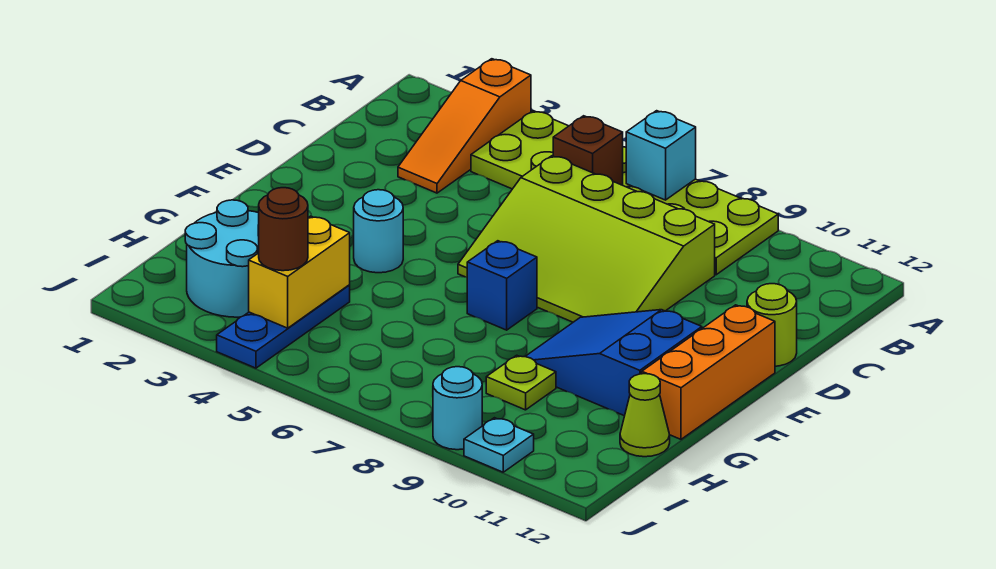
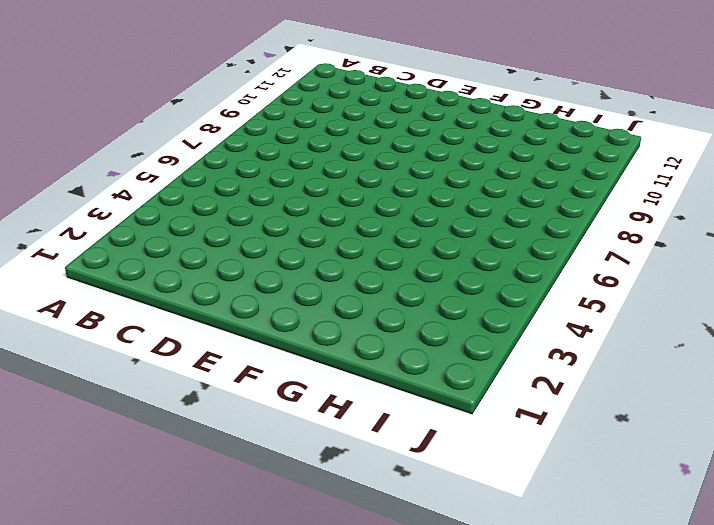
none -> orange 1x3 slope [398,59,531,193]
none -> lime 2x6 plate [471,111,778,275]
none -> lime 3x4 slope [458,156,715,322]

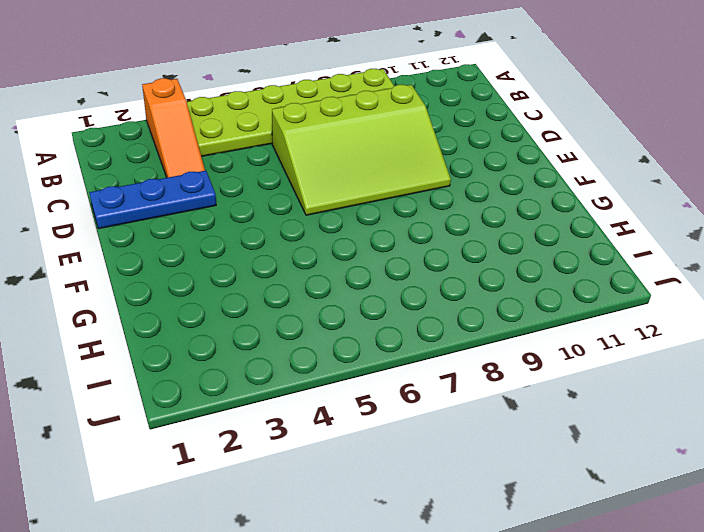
blue 1x3 plate [89,171,216,229] -> blue 1x3 plate turned to [217,285,350,368]
none -> lime 1x1 round brick [747,284,797,366]
none -> orange 1x3 brick [642,305,775,439]
none -> cyan 1x1 round brick [354,190,403,273]

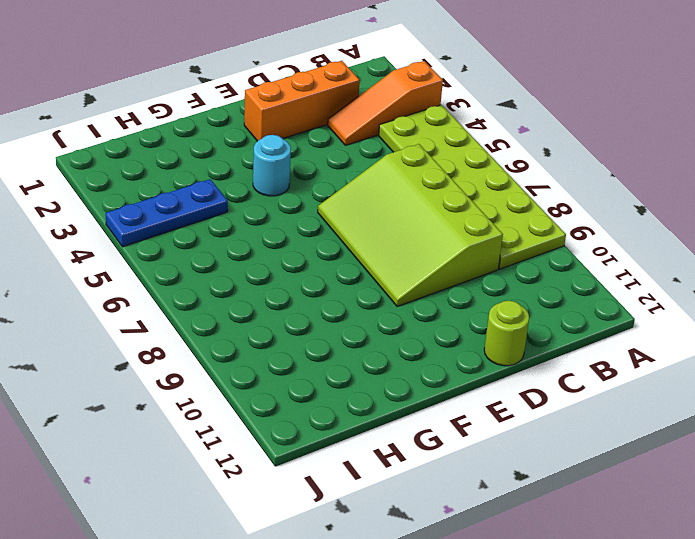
orange 1x3 brick [244,61,360,141] -> orange 1x3 brick moved to [642,305,775,439]
none -> blue 1x1 brick [467,241,537,330]
none -> blue 2x3 slope [525,310,702,416]
none -> cyan 2x2 round brick [185,200,259,317]

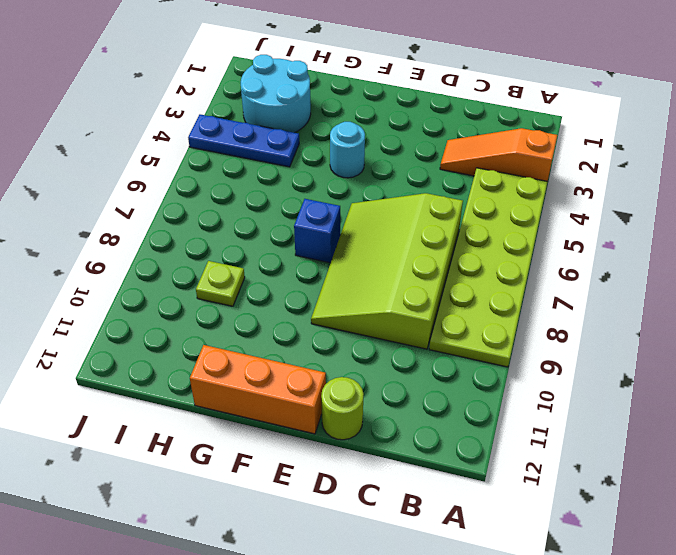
none -> blue 2x3 slope [525,310,702,416]
none -> lime 1x1 cone [620,374,670,457]
none -> cyan 1x1 round brick [433,367,482,450]

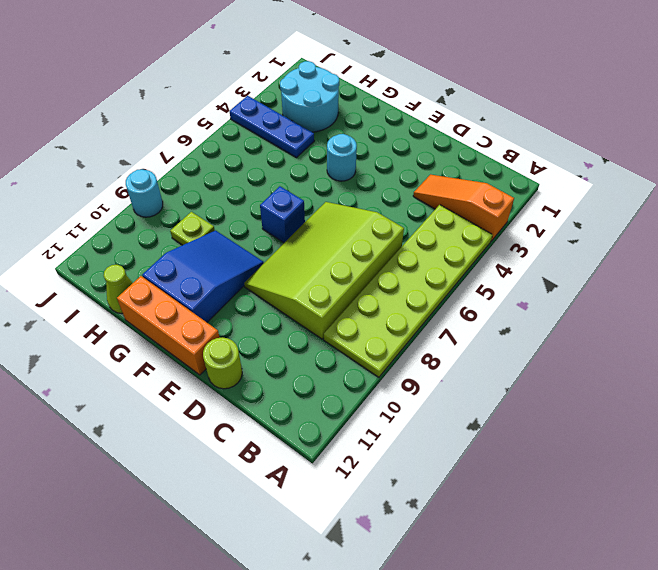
none -> cyan 1x1 plate [464,418,534,472]
none -> cyan 1x1 brick [626,111,696,200]
none -> brown 1x1 brick [553,116,623,185]

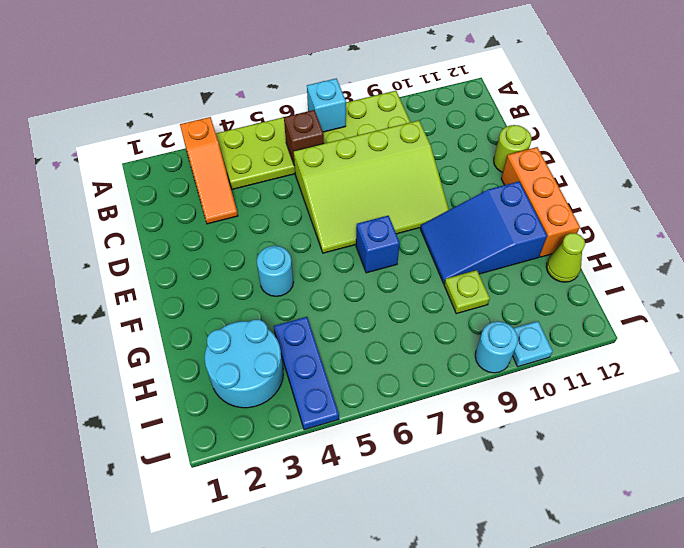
none -> yellow 1x2 brick [249,216,350,328]
none -> brown 1x1 round brick [259,188,308,271]

